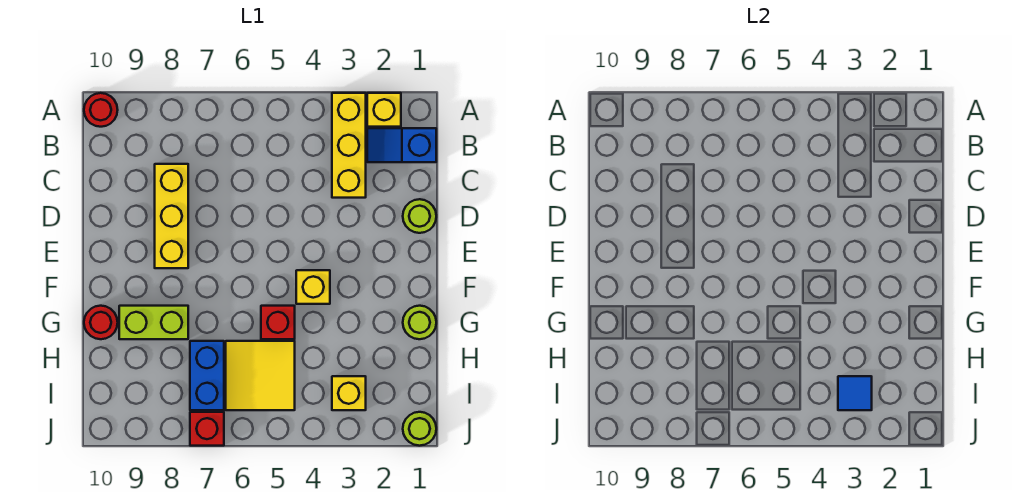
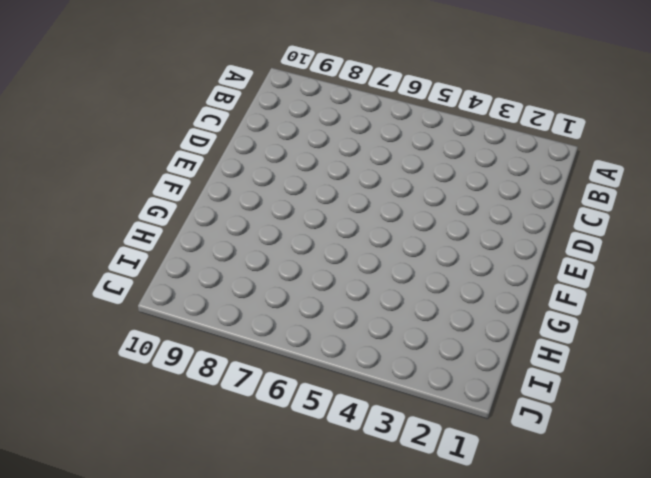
none -> yellow 1x1 brick [367,93,401,127]
none -> yellow 1x3 brick [332,93,366,198]
none -> red 1x1 round brick [84,93,118,127]

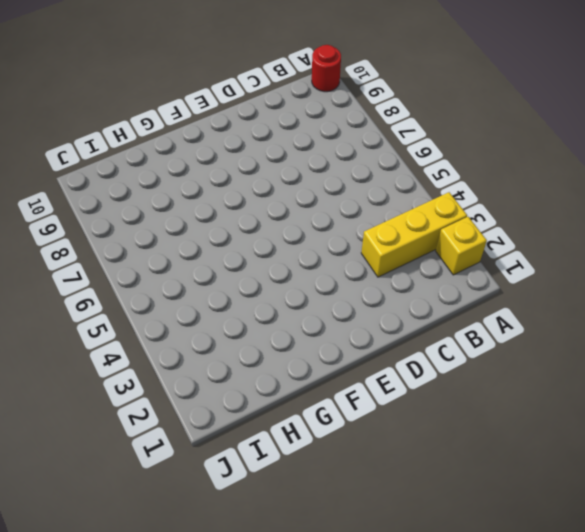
none -> blue 1x2 slope [367,128,436,162]
none -> yellow 1x3 brick [155,164,188,268]
none -> lime 1x1 round brick [403,199,436,233]

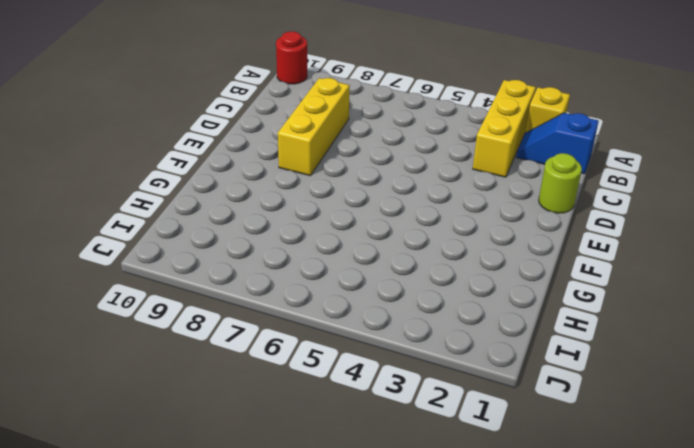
none -> yellow 1x1 brick [296,270,330,304]
none -> lime 1x1 round brick [403,306,436,339]
none -> red 1x1 brick [261,306,295,339]

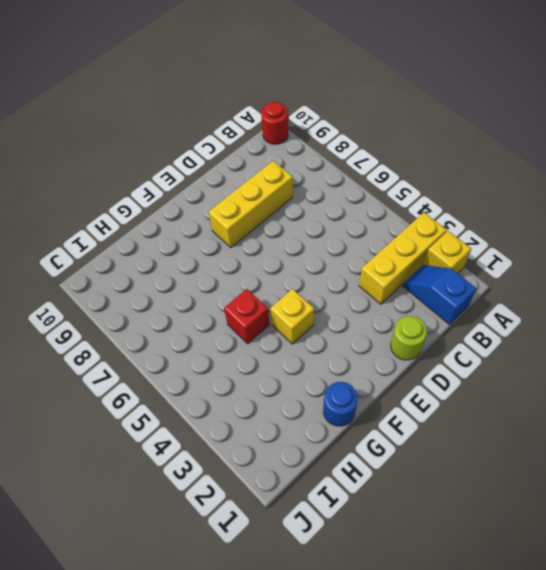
blue 1x1 round brick [323,382,358,426] -> lime 1x1 round brick [403,306,436,339]
none -> lime 1x2 brick [119,306,188,339]
none -> red 1x1 round brick [84,306,118,339]
none -> yellow 2x2 tile [226,341,295,410]

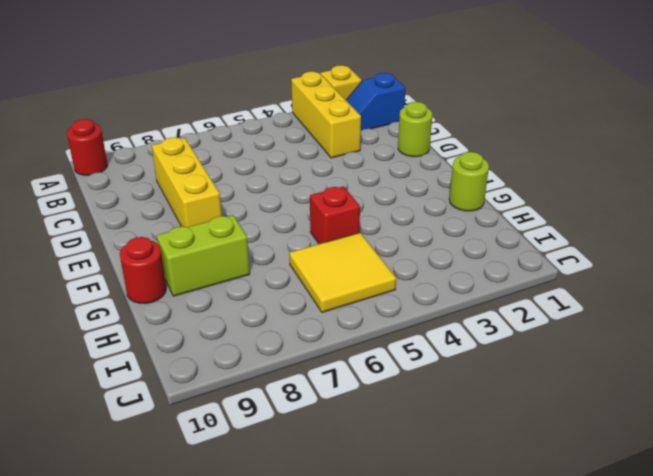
none -> yellow 1x1 brick [296,270,330,304]
none -> blue 1x2 brick [190,341,224,410]
none -> yellow 1x1 brick [332,376,366,410]

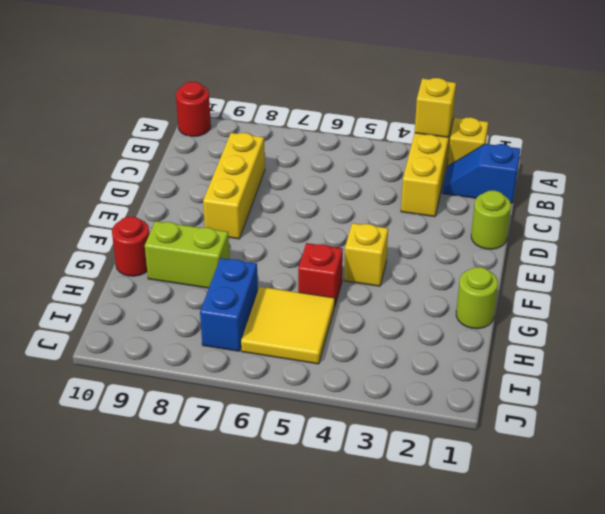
yellow 1x1 brick [415,78,456,137] -> yellow 1x1 brick moved to [332,376,366,410]
none -> lime 1x1 round brick [403,412,436,446]
none -> red 1x1 brick [190,412,224,446]
none -> blue 1x1 tile [838,376,872,410]

